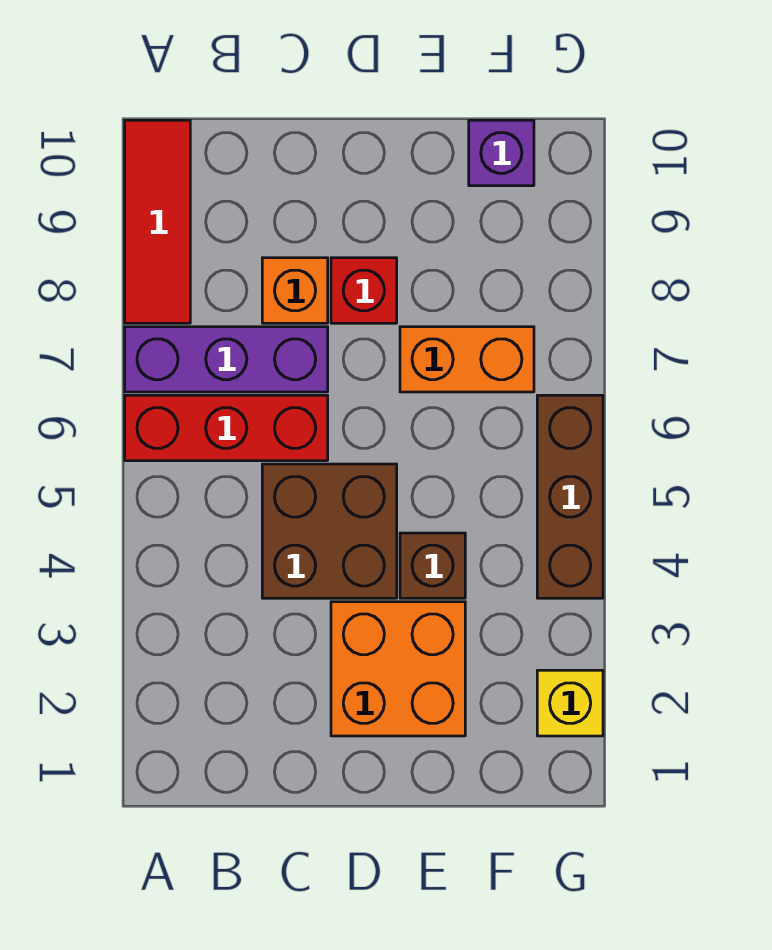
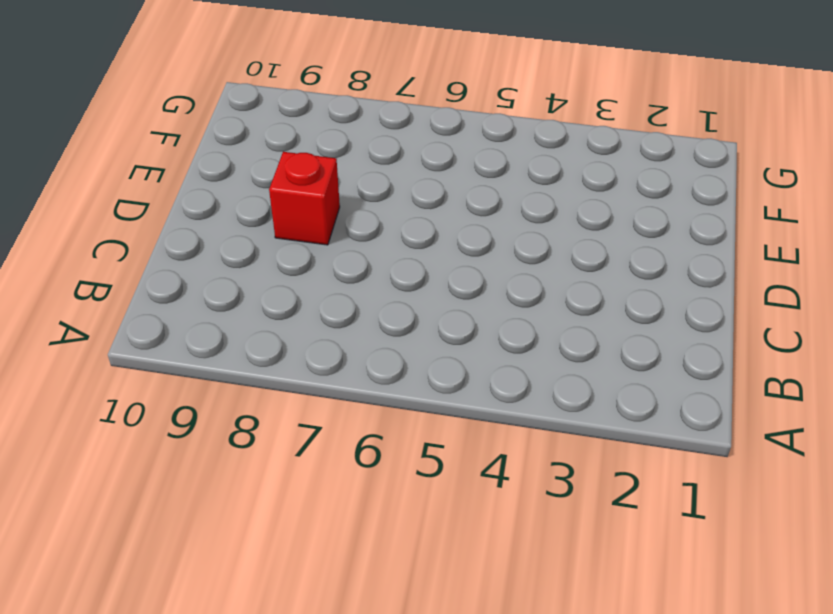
none -> red 1x3 brick [125,395,328,461]
none -> purple 1x3 brick [125,327,328,392]
none -> red 1x3 tile [125,120,190,323]

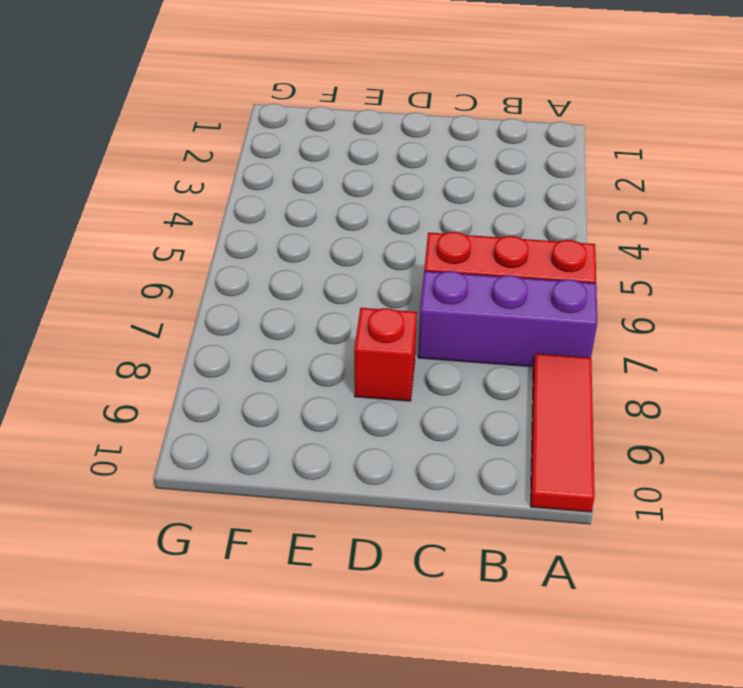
none -> brown 2x2 brick [262,464,397,598]
none -> orange 1x1 brick [262,258,328,323]
none -> orange 2x2 brick [331,602,465,736]

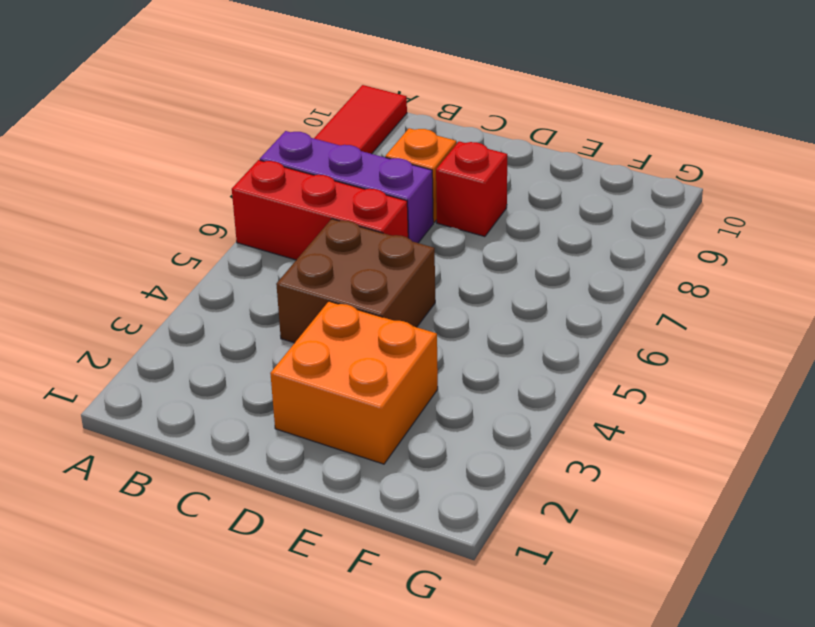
none -> brown 1x1 brick [400,533,465,598]
none -> orange 1x2 brick [400,327,534,392]
none -> purple 1x1 brick [469,120,534,186]

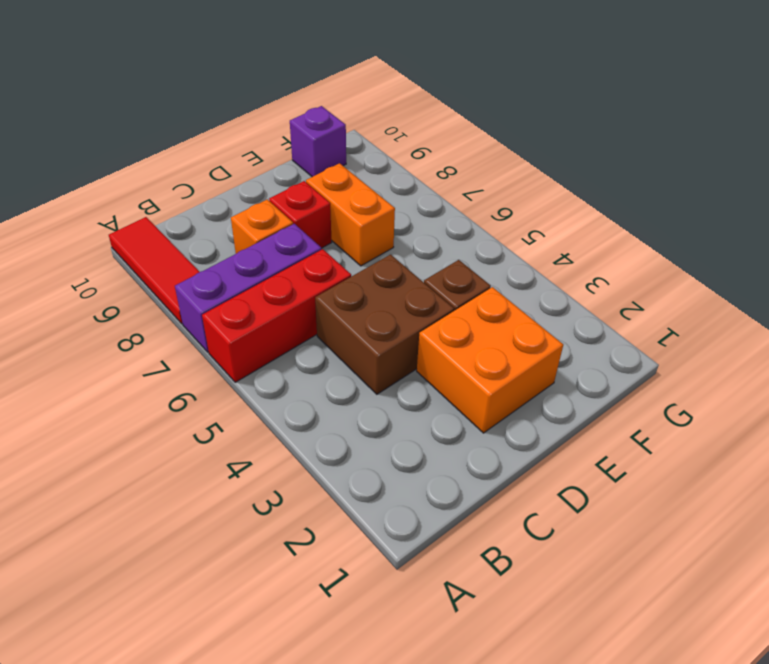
orange 1x2 brick [306,163,395,266] -> orange 1x2 brick turned to [400,327,534,392]
none -> yellow 1x1 brick [537,670,603,736]
none -> brown 1x3 brick [537,395,603,598]

